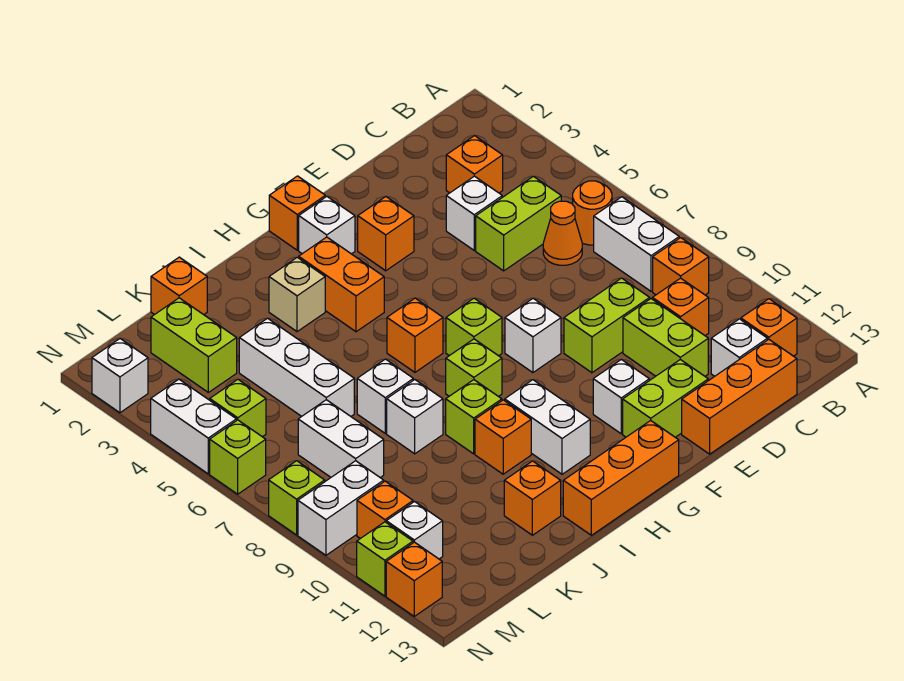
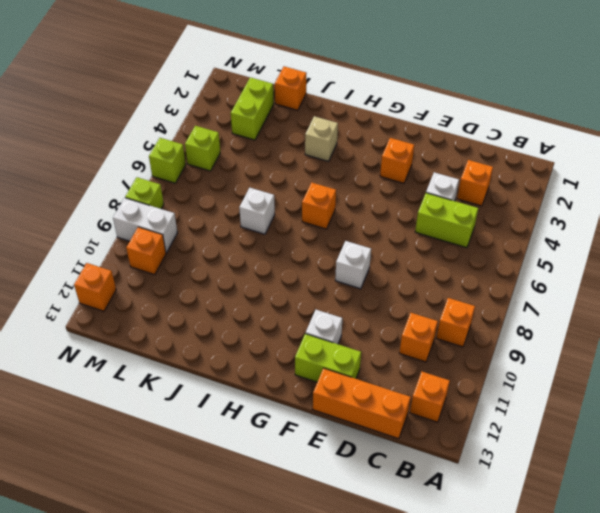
none -> orange 1x1 round brick [573,181,612,245]
none -> white 1x2 brick [594,197,679,291]
none -> orange 1x1 cone [543,201,582,265]
none -> white 1x1 brick [711,319,767,376]

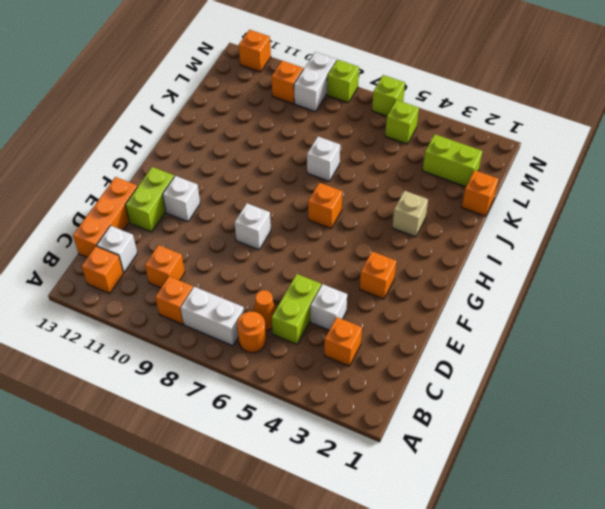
none -> lime 1x2 brick [564,278,650,373]
none -> lime 1x2 brick [623,299,708,376]
none -> orange 1x1 brick [269,176,325,250]
none -> white 1x1 brick [299,196,355,254]

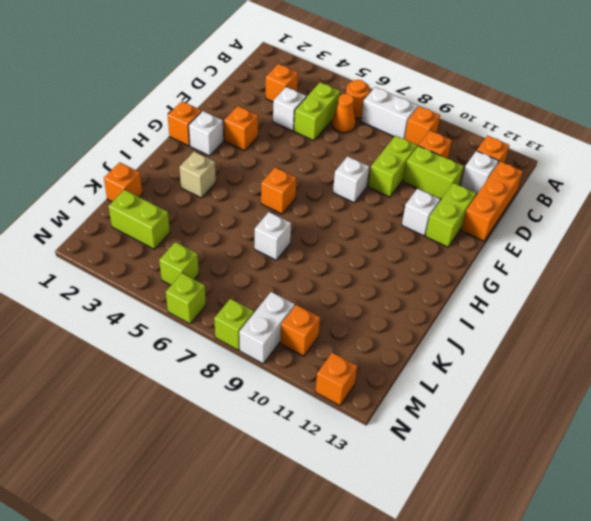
none -> lime 1x1 brick [446,298,502,356]
none -> orange 1x3 brick [563,421,679,535]
none -> orange 1x2 brick [299,237,384,332]
none -> lime 1x1 brick [446,339,502,396]

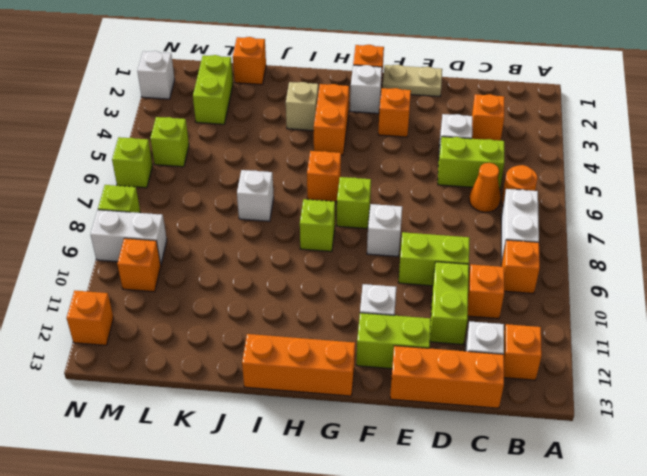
tan 1x2 plate [382,65,442,96] -> none
none -> white 1x2 brick [505,380,590,474]
none -> lime 1x1 brick [446,380,502,454]
none -> orange 1x1 brick [475,400,531,474]
none -> white 1x1 brick [387,380,443,454]

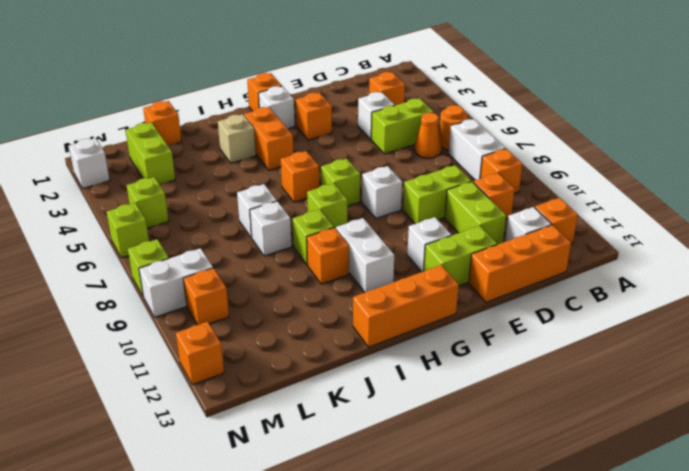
none -> orange 1x1 brick [504,461,561,535]
none -> white 1x3 brick [239,318,354,416]
none -> white 1x2 brick [298,400,384,478]
none -> white 1x1 brick [386,502,443,559]

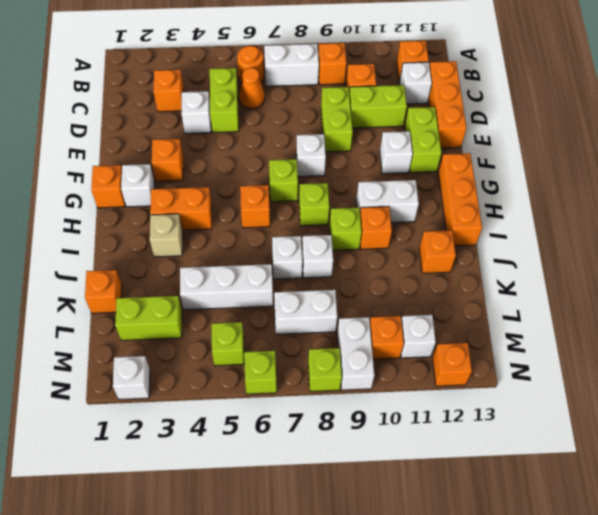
none -> white 1x2 brick [151,379,236,474]
none -> lime 1x1 brick [357,522,413,596]

